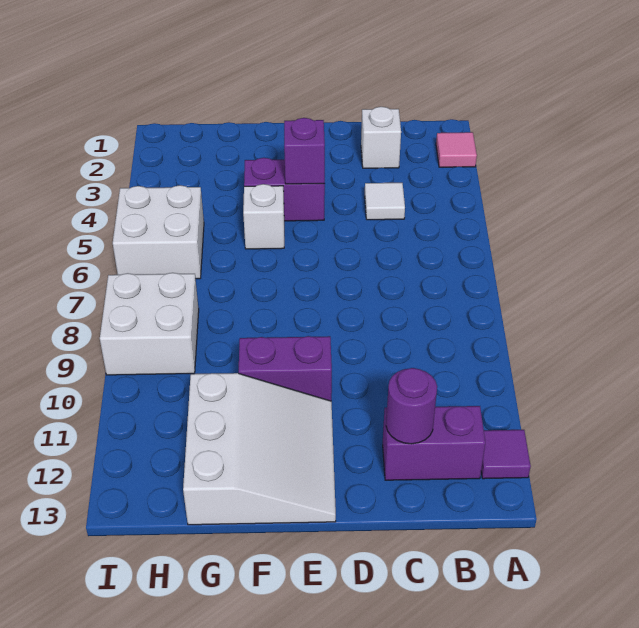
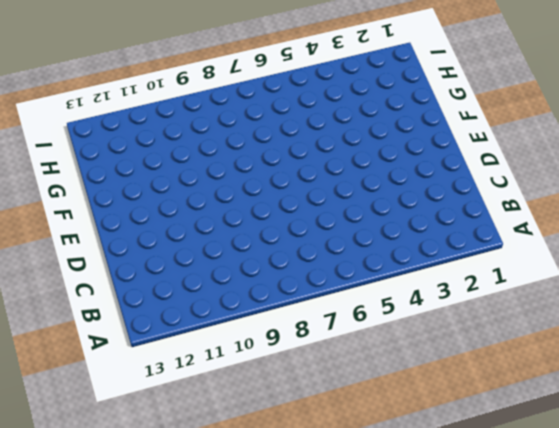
none -> pink 1x1 tile [436,132,477,167]
none -> purple 1x1 tile [481,430,531,479]
none -> purple 1x2 brick [383,406,485,480]

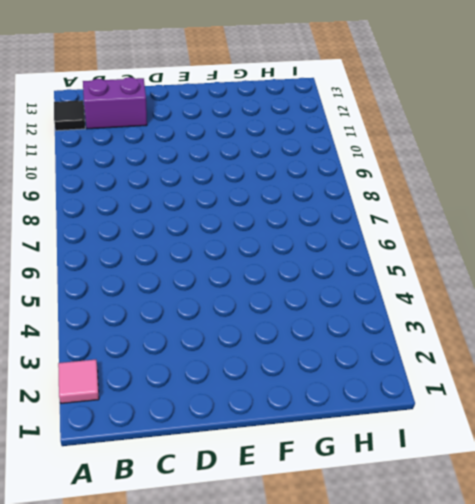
black 1x1 tile [54,100,85,131] -> purple 1x1 tile [481,430,531,479]
none -> white 1x1 brick [361,107,401,168]
none -> white 1x1 tile [365,183,405,220]
none -> purple 1x2 brick [244,158,325,221]

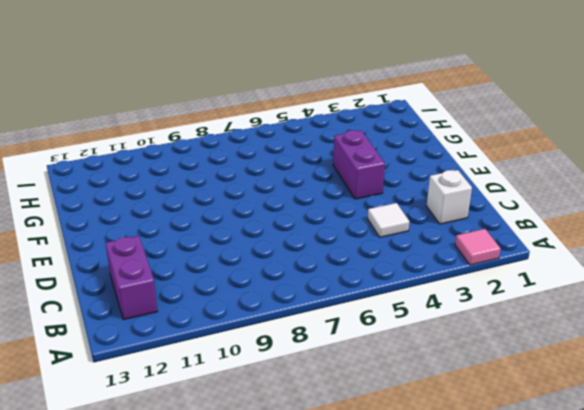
none -> purple 1x1 tile [481,430,531,479]
none -> purple 1x2 brick [239,336,332,401]
none -> white 3x3 slope [183,373,336,525]

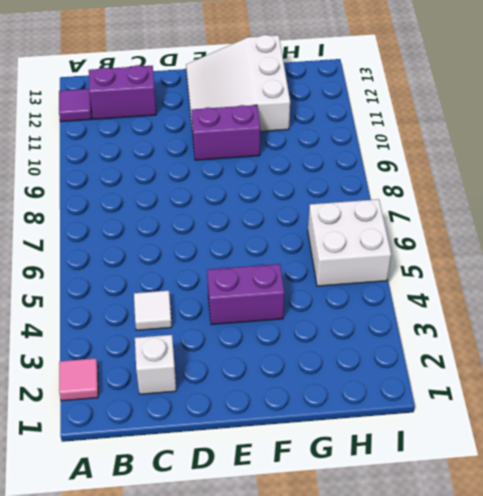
none -> white 1x1 brick [243,184,284,249]
none -> white 2x2 brick [100,273,199,375]
none -> purple 1x1 round brick [386,368,437,444]

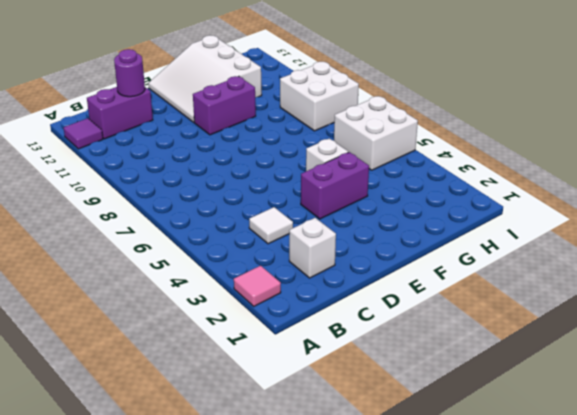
none -> purple 1x1 brick [284,118,325,184]

